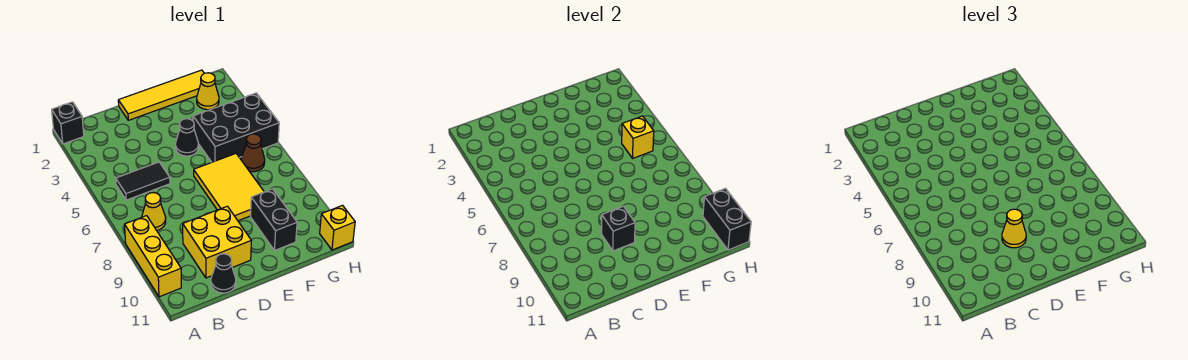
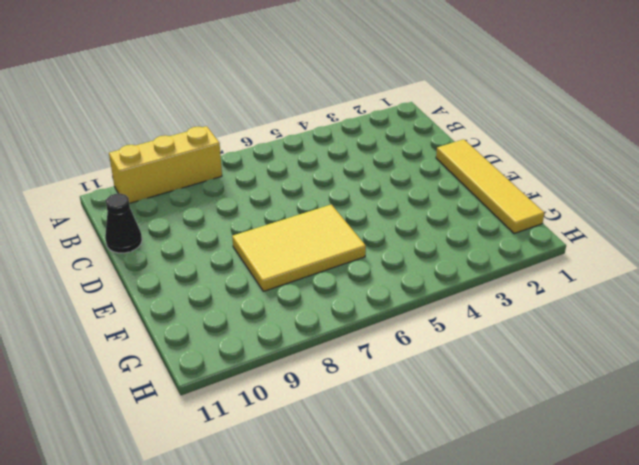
none -> black 1x1 brick [52,102,84,144]
none -> black 1x2 tile [116,162,170,200]
none -> yellow 1x1 cone [142,193,166,230]

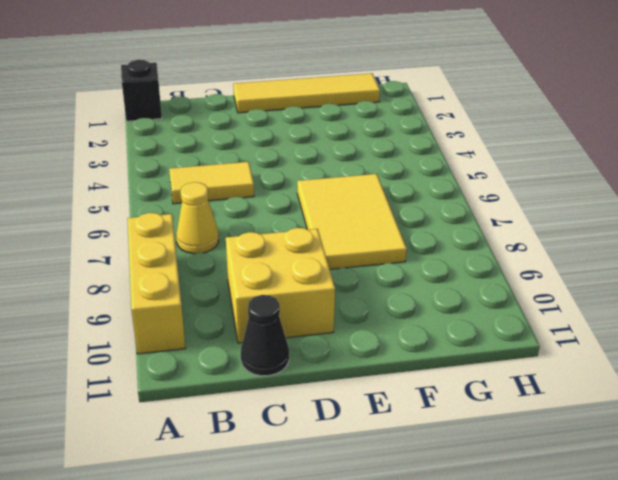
yellow 1x2 tile [169,162,254,204] -> black 1x2 tile [116,162,170,200]
none -> black 1x1 cone [176,119,198,156]
none -> black 2x3 brick [193,93,279,162]
none -> black 1x2 brick [251,189,297,251]

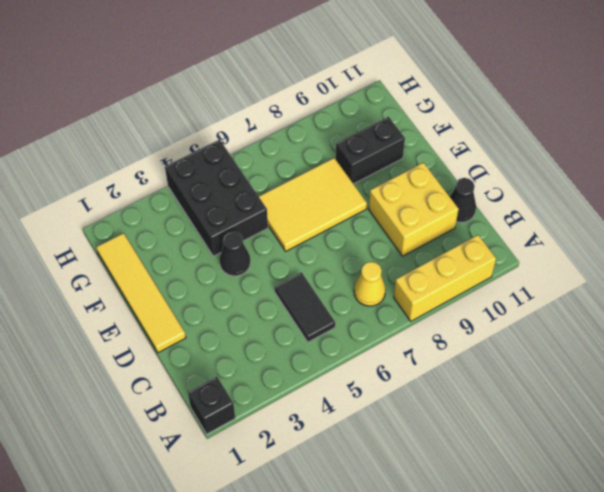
none -> yellow 1x1 cone [197,73,219,110]
none -> brown 1x1 cone [241,134,265,172]
none -> yellow 1x1 brick [320,205,355,250]

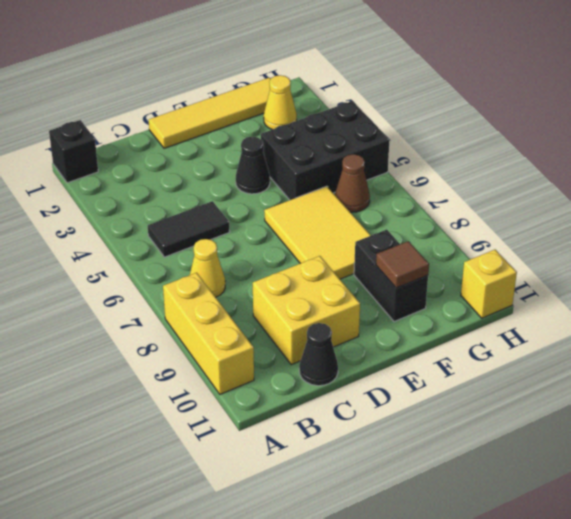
brown 1x1 tile [376,241,429,288] -> none
none -> black 1x1 brick [602,206,635,251]
none -> yellow 1x1 brick [622,116,654,158]
none -> black 1x2 brick [703,188,751,250]

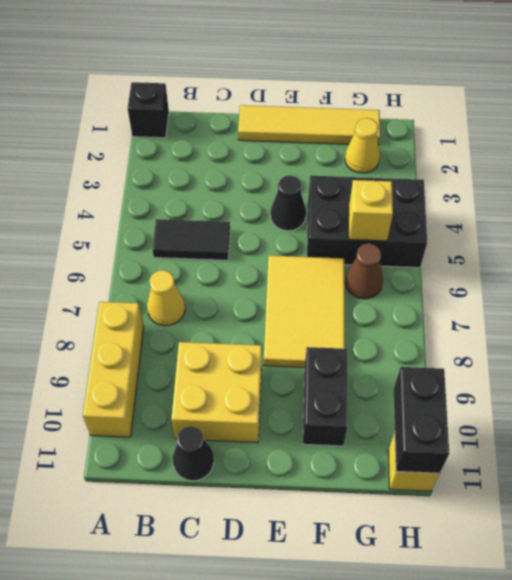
none -> black 1x1 brick [602,206,635,251]
none -> yellow 1x1 cone [1002,209,1026,248]

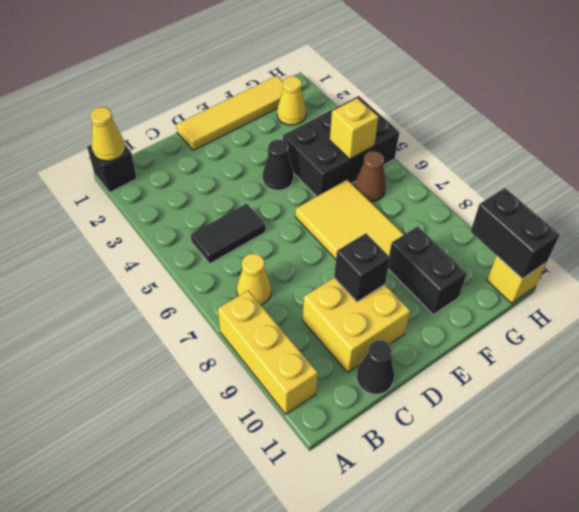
yellow 1x1 cone [90,107,125,161] -> yellow 1x1 cone moved to [1002,209,1026,248]

